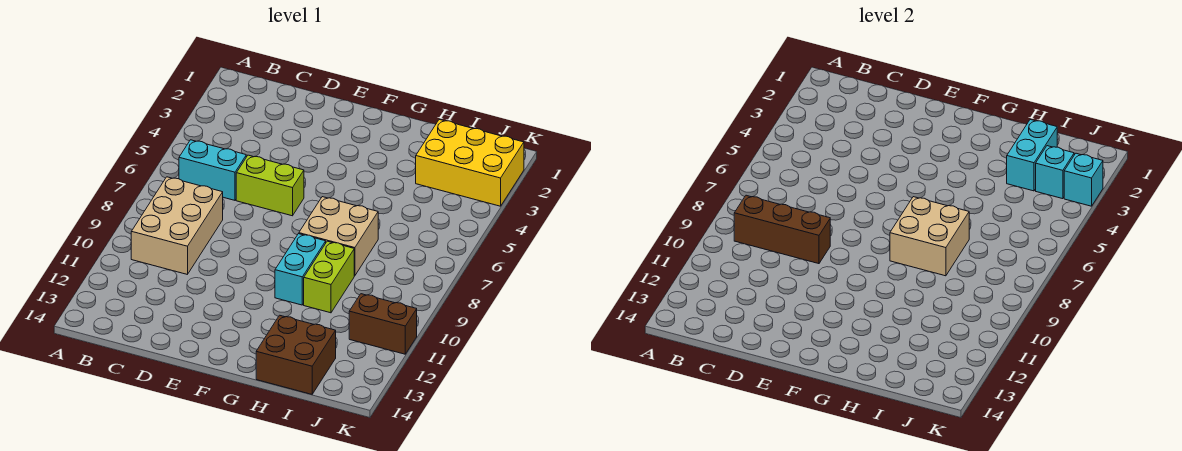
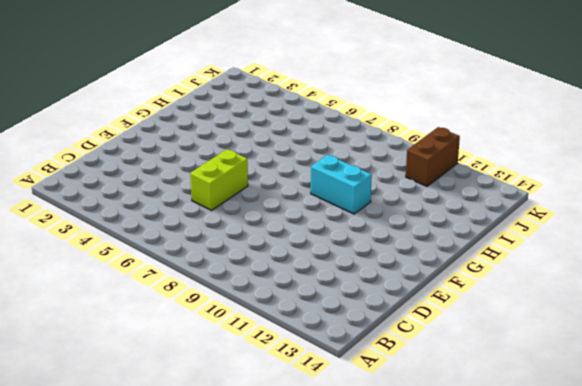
none -> cyan 1x2 brick [179,140,246,200]
none -> tan 2x3 brick [131,177,223,274]
none -> tan 2x2 brick [299,197,378,276]

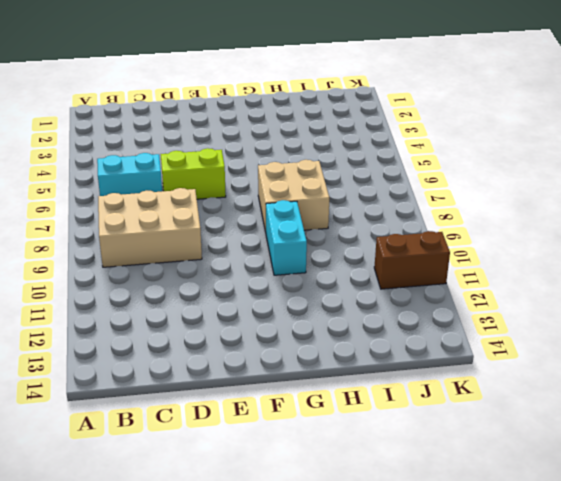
tan 2x3 brick [98,188,202,267] -> tan 2x3 brick turned to [131,177,223,274]
none -> lime 1x2 brick [304,241,354,313]
none -> brown 2x2 brick [256,315,336,394]
none -> yellow 2x3 brick [416,120,524,206]

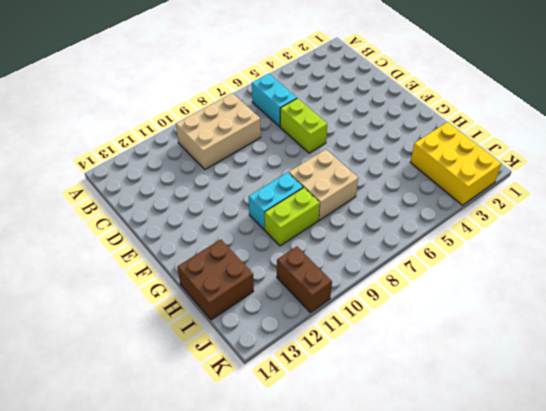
none -> brown 1x3 brick [734,195,830,264]
none -> tan 2x2 brick [890,197,969,276]
none -> cyan 1x2 brick [1007,120,1057,191]

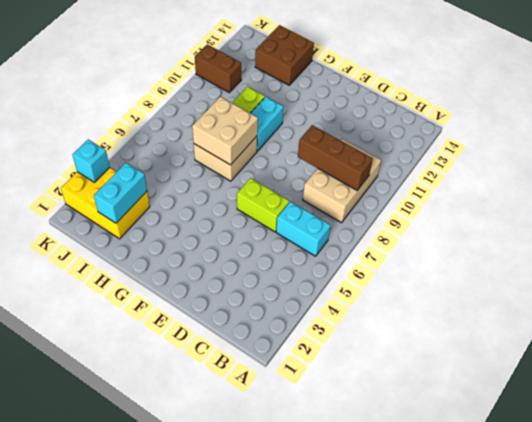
none -> cyan 1x1 brick [1036,146,1074,199]

